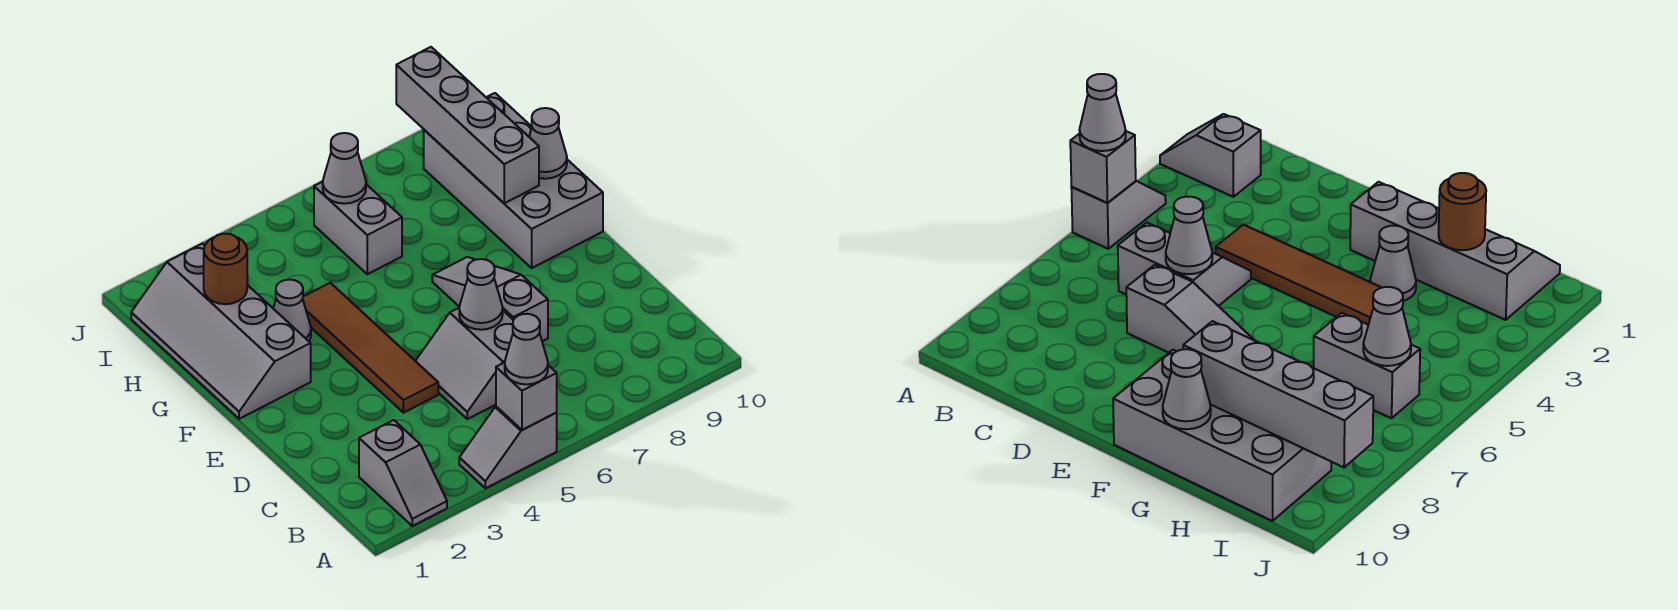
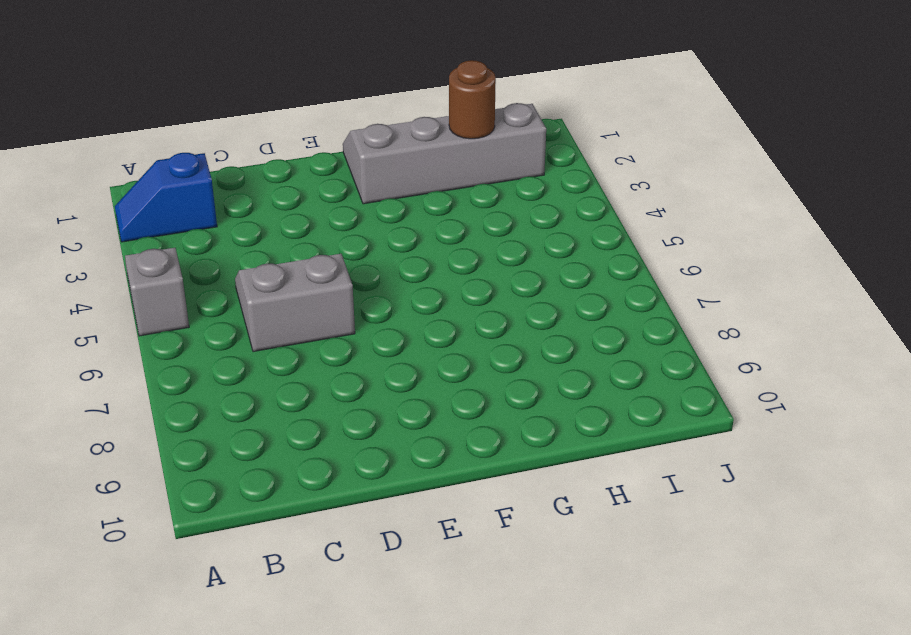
blue 1x2 slope [115,153,217,242] -> grey 1x2 slope [359,420,447,526]
none -> brown 1x4 tile [303,283,438,413]
none -> grey 1x3 slope [432,257,548,341]
none -> grey 2x4 brick [424,93,603,268]

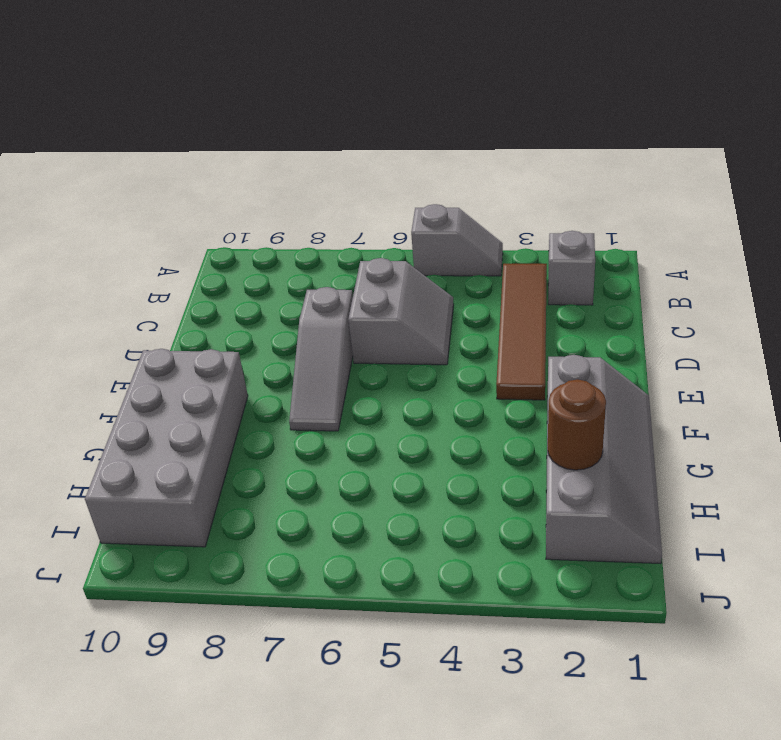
brown 1x4 tile [496,264,547,400] -> brown 1x4 tile moved to [303,283,438,413]
none -> grey 1x1 cone [273,280,311,341]
none -> grey 1x2 brick [314,182,402,274]
none -> grey 1x1 brick [496,362,557,430]

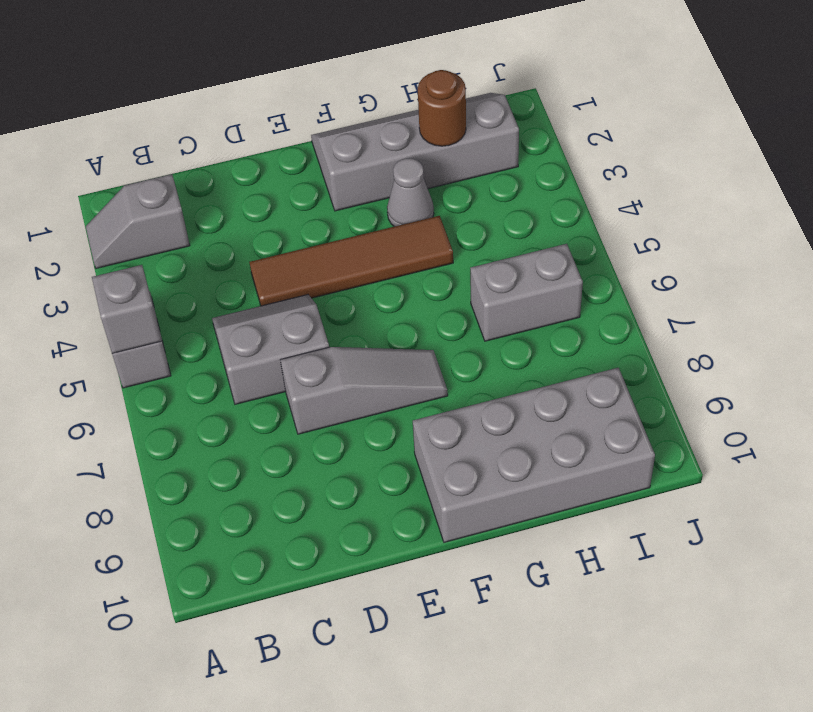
none -> grey 1x1 cone [459,259,503,330]
none -> grey 1x4 brick [396,47,539,203]
none -> grey 1x1 cone [529,108,567,179]

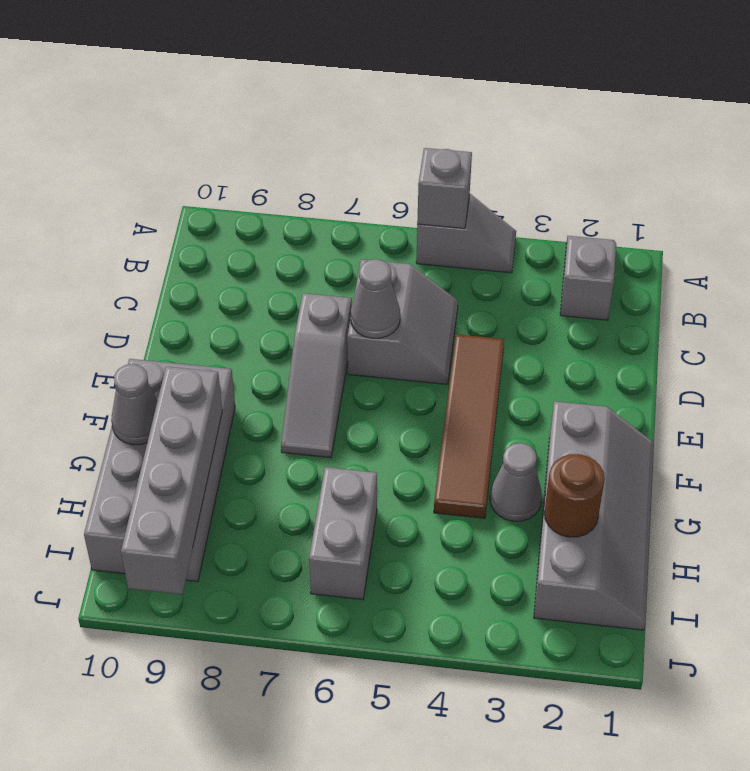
none -> grey 1x1 cone [323,133,366,204]
none -> grey 1x1 cone [505,314,548,384]

